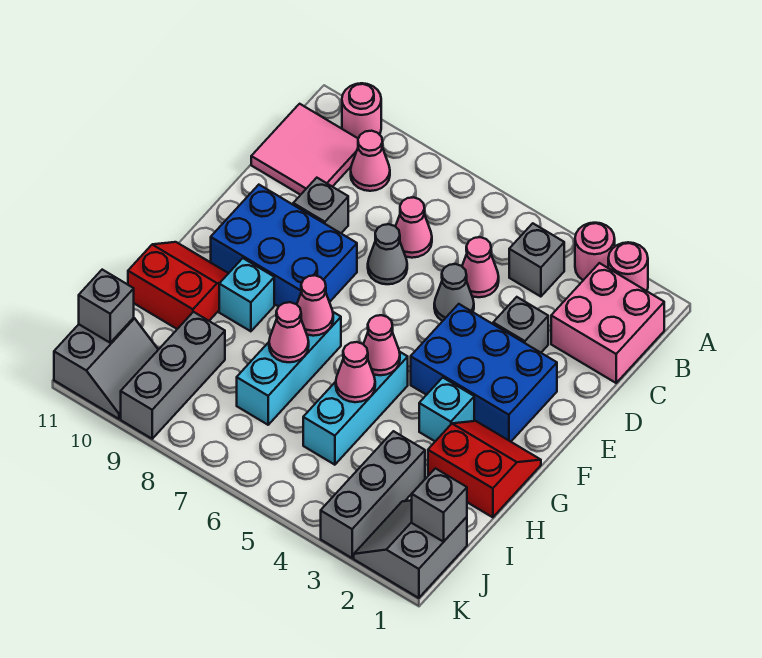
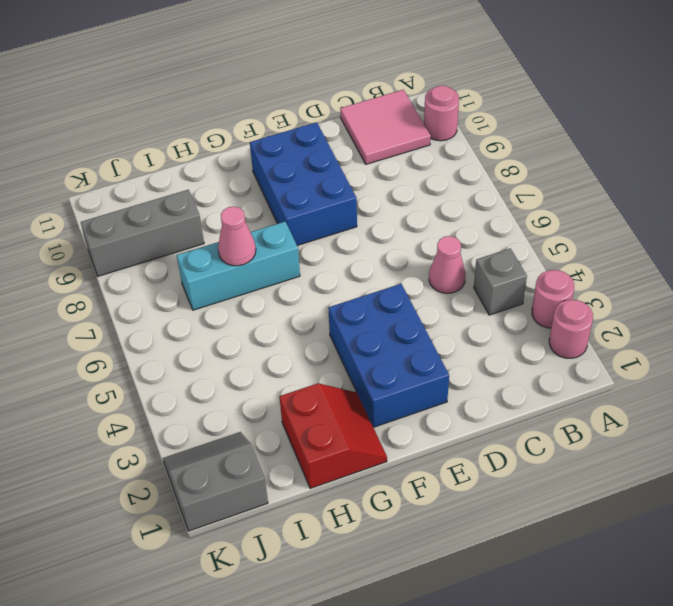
none -> pink 2x2 brick [551,263,664,383]
none -> pink 1x1 cone [351,131,390,191]
none -> pink 1x1 cone [395,197,432,258]
none -> grey 1x1 brick [493,297,548,353]

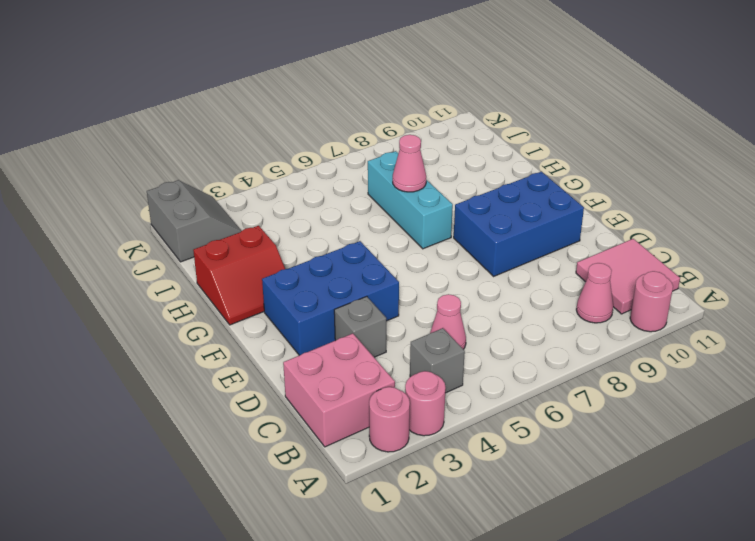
none -> pink 1x1 cone [395,197,432,258]
none -> grey 1x1 cone [434,264,474,321]
none -> grey 1x1 cone [368,224,407,284]
none -> grey 1x1 brick [293,178,348,233]

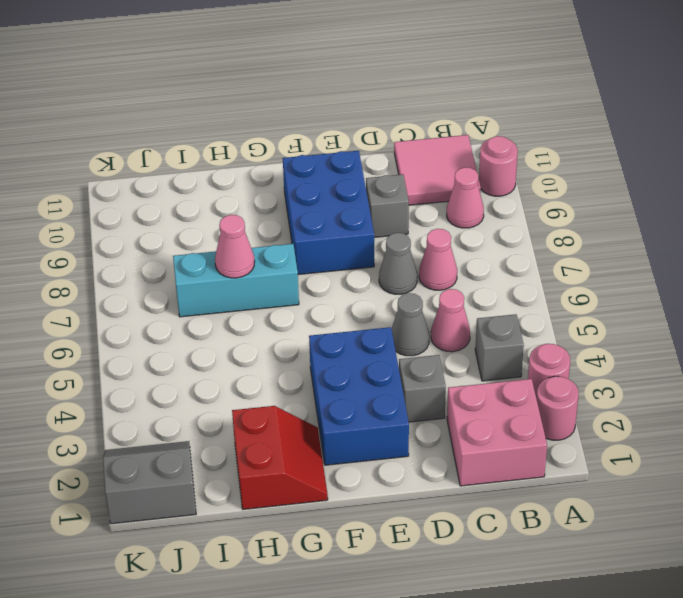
none -> cyan 1x1 brick [419,378,474,441]
none -> cyan 1x3 brick [303,352,408,465]
none -> cyan 1x1 brick [219,258,274,331]
none -> red 2x2 slope [128,242,229,329]

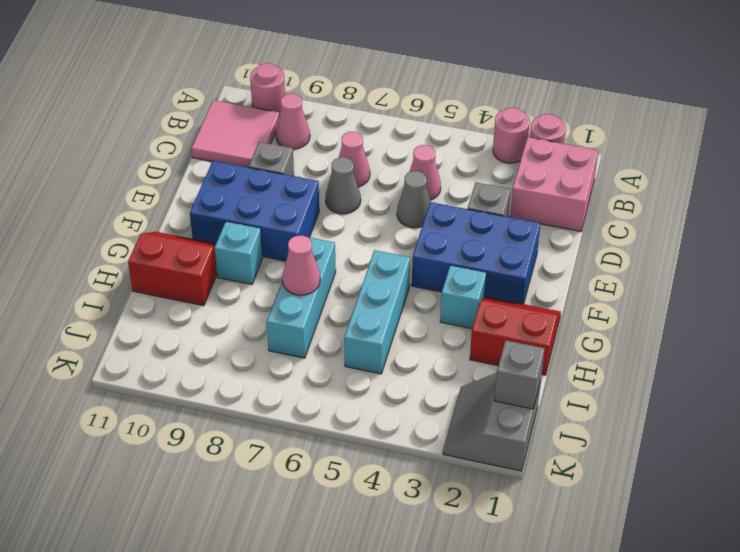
none -> grey 1x1 brick [509,223,564,297]
none -> grey 1x3 brick [321,431,425,558]
none -> grey 1x3 brick [121,312,225,439]
none -> grey 2x2 slope [54,318,158,419]

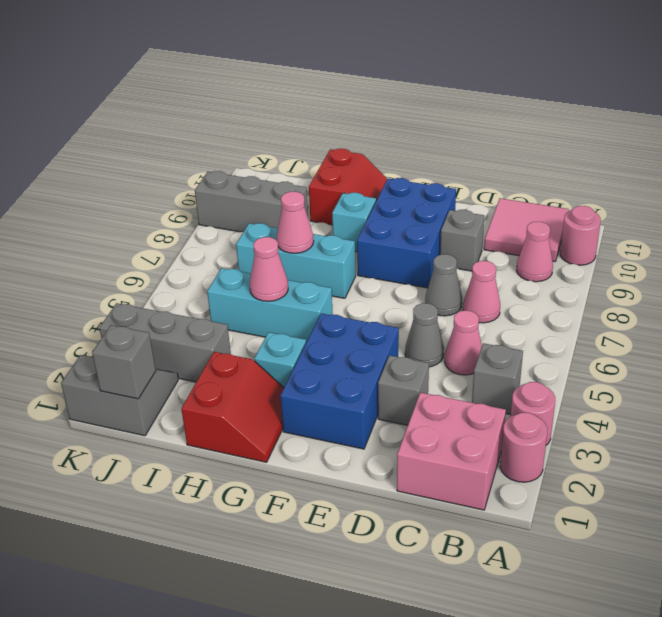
none -> grey 2x2 slope [54,318,158,419]
none -> pink 1x1 cone [363,315,400,375]
none -> pink 1x1 cone [297,275,333,336]
none -> grey 1x1 brick [79,270,134,343]

